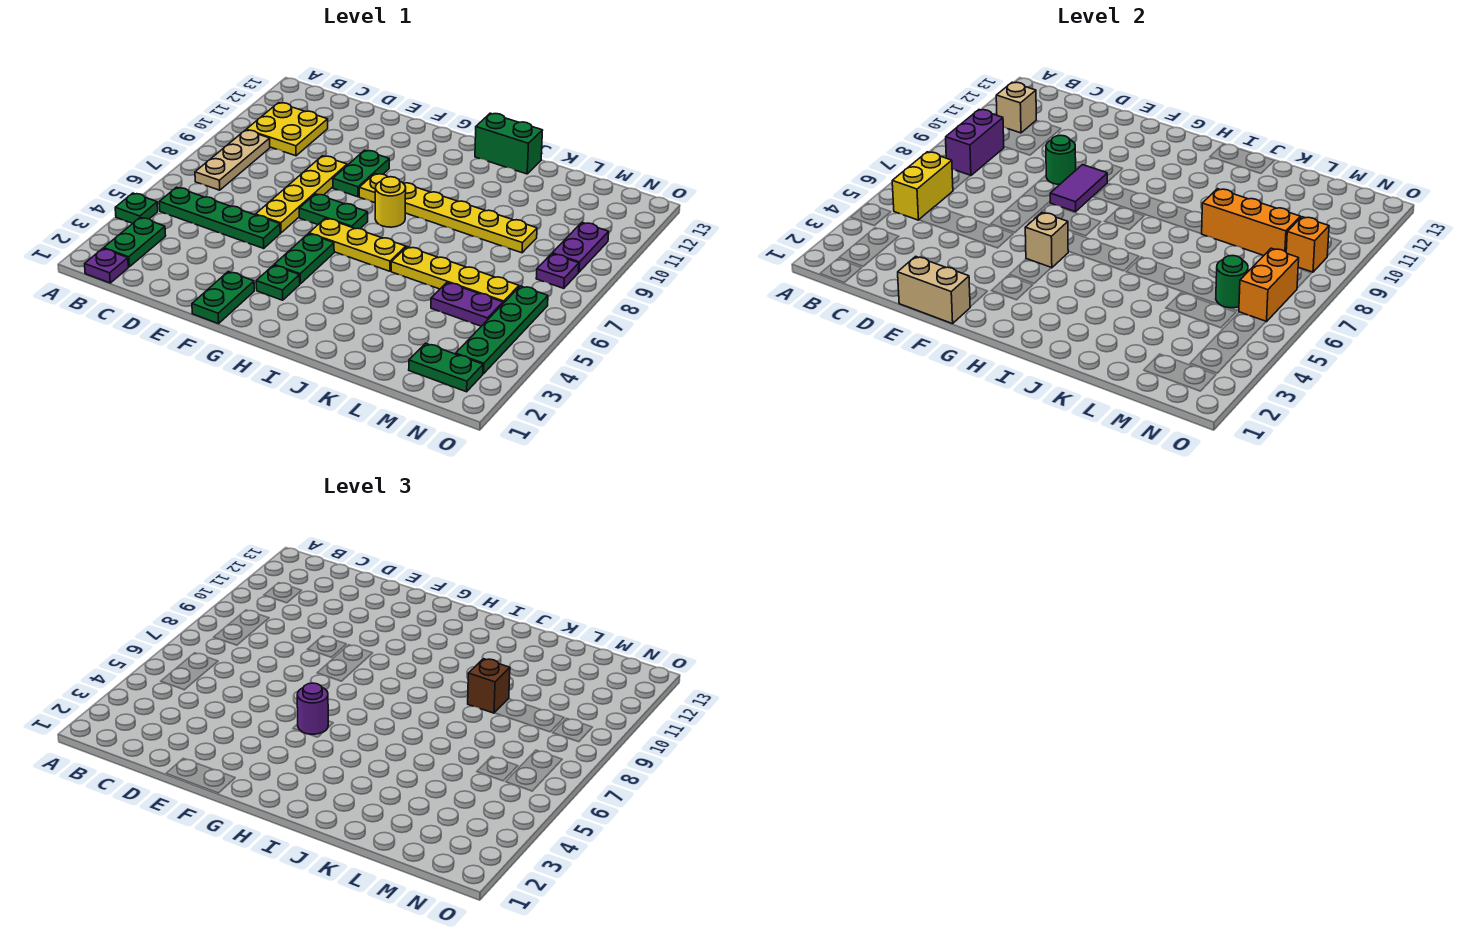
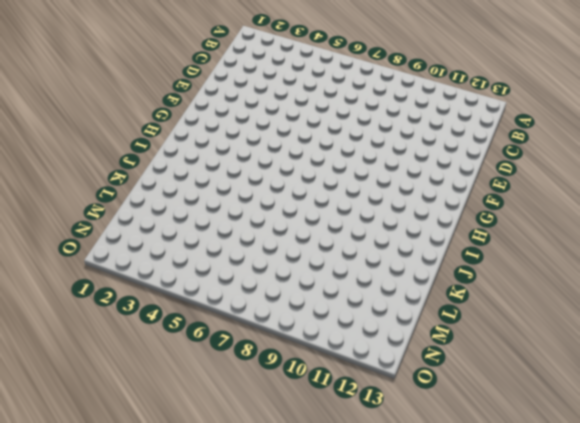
none -> green 1x1 plate [115,193,158,223]
none -> purple 1x1 plate [85,249,128,283]
none -> green 1x2 plate [104,217,166,267]
none -> green 1x4 plate [159,187,280,248]

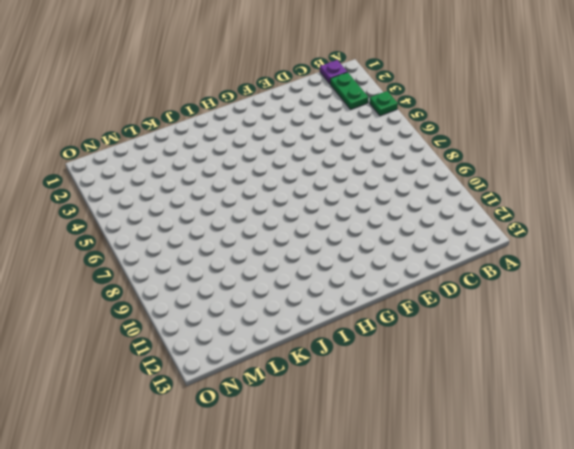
none -> green 1x4 plate [159,187,280,248]
none -> tan 1x3 plate [195,130,270,190]
none -> yellow 2x2 plate [246,103,328,156]
none -> yellow 1x4 plate [256,156,347,233]

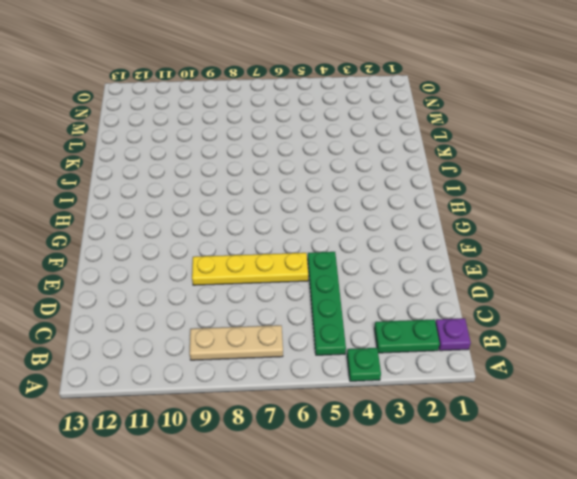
none -> yellow 2x2 plate [246,103,328,156]
none -> green 1x2 plate [192,272,254,324]
none -> green 1x2 plate [299,194,368,229]
none -> green 1x2 plate [333,150,389,197]

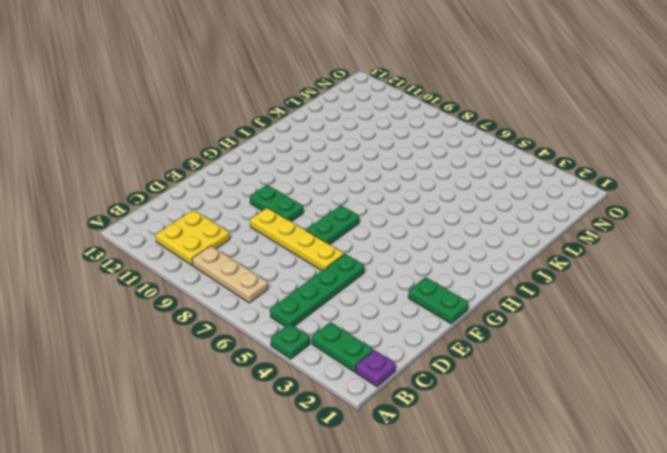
none -> green 1x1 plate [256,265,300,300]
none -> green 1x2 plate [274,234,334,284]
none -> yellow 1x3 plate [309,218,406,271]
none -> yellow 1x6 plate [359,174,537,253]

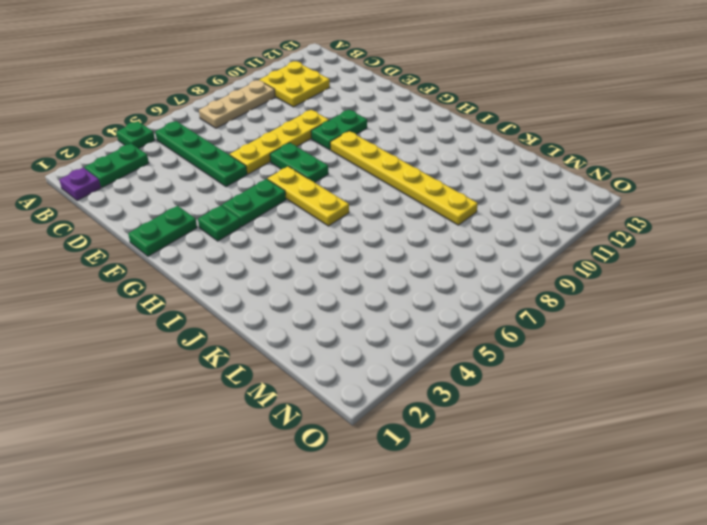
none -> yellow 1x1 round brick [375,177,406,227]
none -> green 1x2 brick [475,113,543,174]
none -> yellow 1x4 plate [391,247,519,303]
none -> purple 1x2 plate [431,282,503,326]

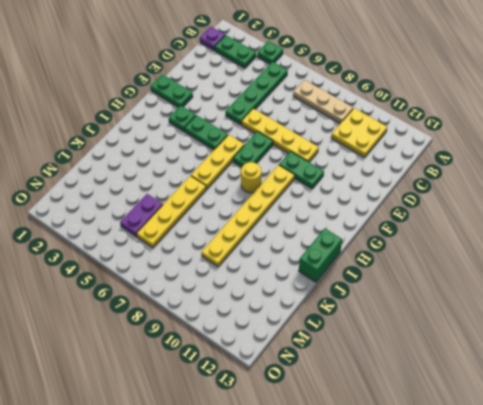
none -> green 1x2 plate [409,343,483,392]
none -> green 1x4 plate [456,286,548,374]
none -> purple 1x1 plate [536,254,579,288]
none -> purple 1x2 plate [552,222,609,272]

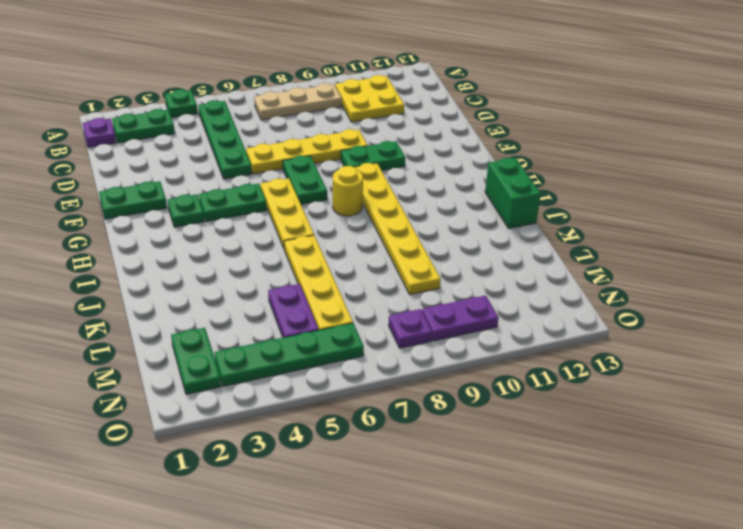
none -> yellow 1x2 brick [892,152,953,220]
none -> purple 1x2 brick [946,110,1004,176]
none -> tan 1x1 brick [996,82,1036,133]
none -> tan 1x2 brick [898,256,970,324]

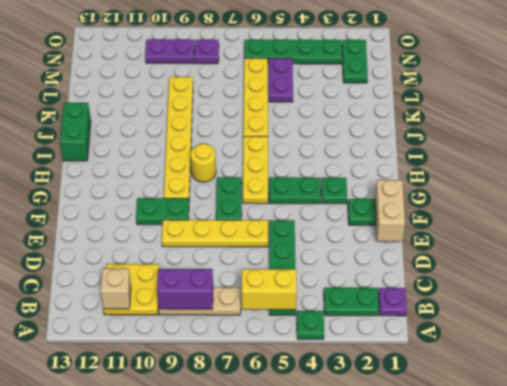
none -> green 1x1 round brick [1046,135,1076,184]
none -> purple 1x2 tile [1050,165,1107,212]
none -> tan 1x1 brick [1025,213,1069,268]
none -> orange 1x3 brick [1202,189,1300,256]

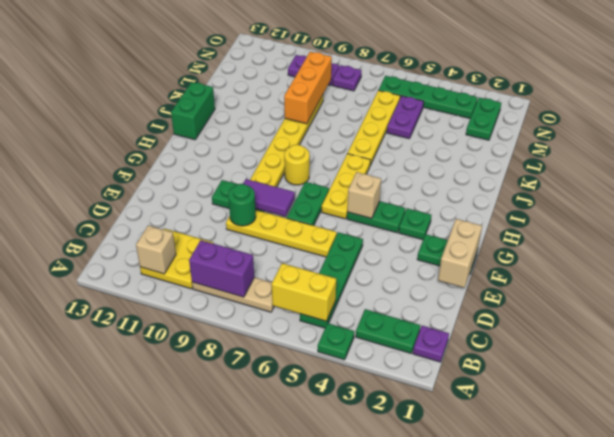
none -> green 1x1 round brick [1216,256,1248,308]
none -> orange 1x2 brick [1239,248,1299,322]
none -> orange 1x1 brick [1286,217,1329,272]
none -> purple 1x1 round brick [297,683,328,734]

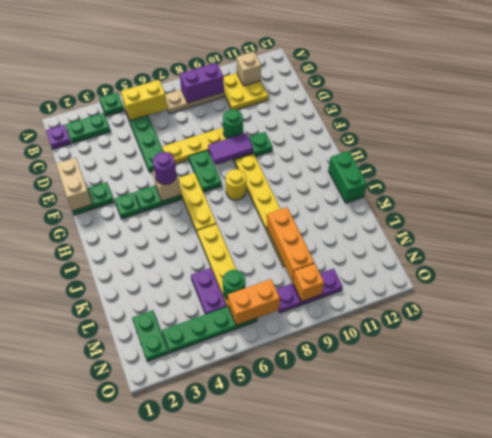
none -> brown 1x1 brick [468,659,510,713]

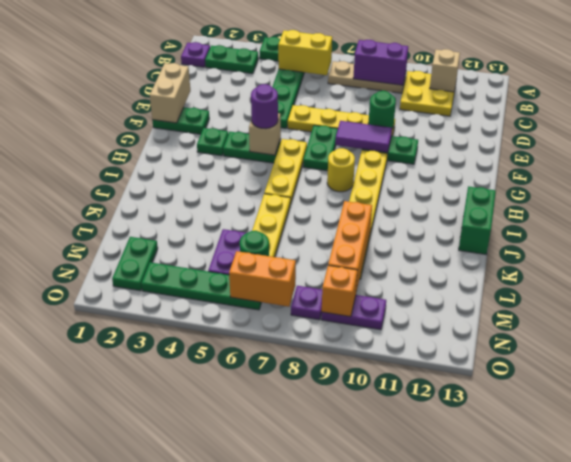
none -> brown 1x1 brick [468,659,510,713]

